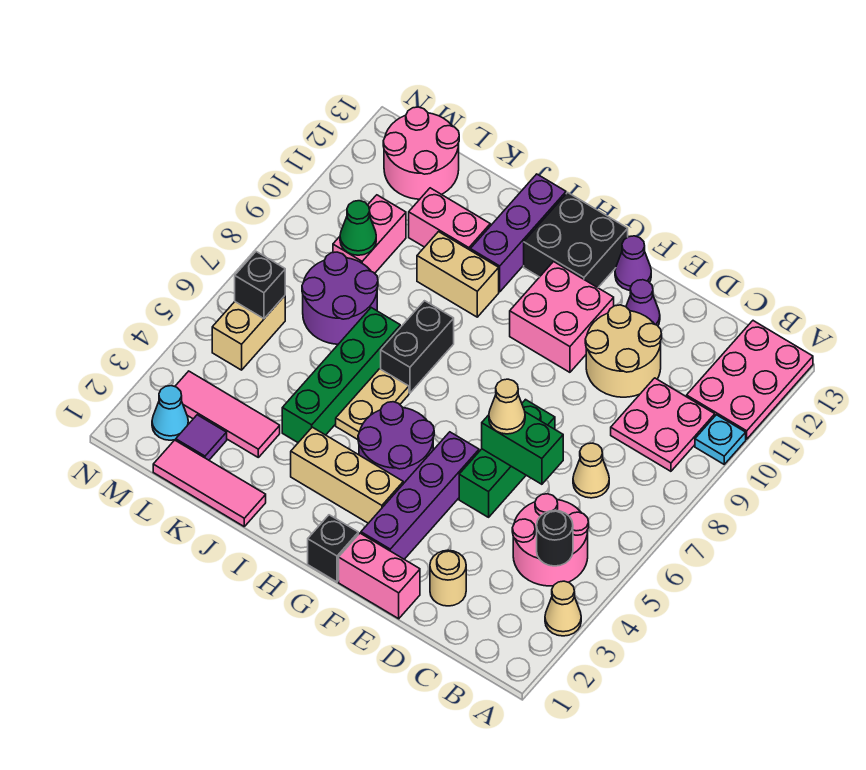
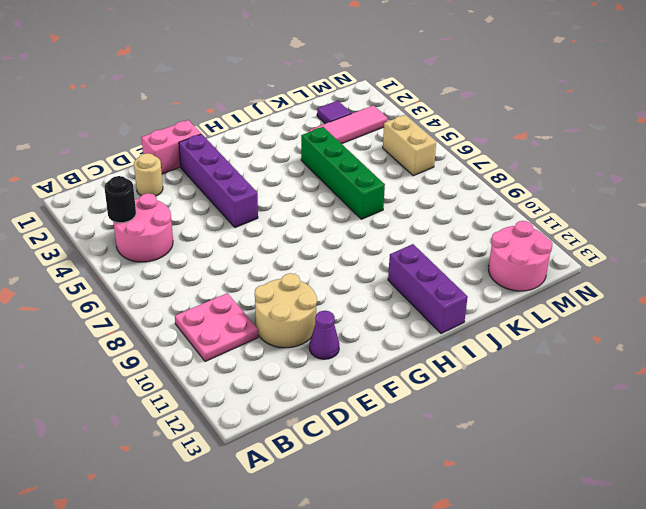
none -> tan 1x1 cone [545,581,581,636]
none -> cyan 1x1 plate [695,415,746,464]
none -> pink 2x3 plate [687,321,813,439]
none -> tan 1x1 cone [573,443,609,498]

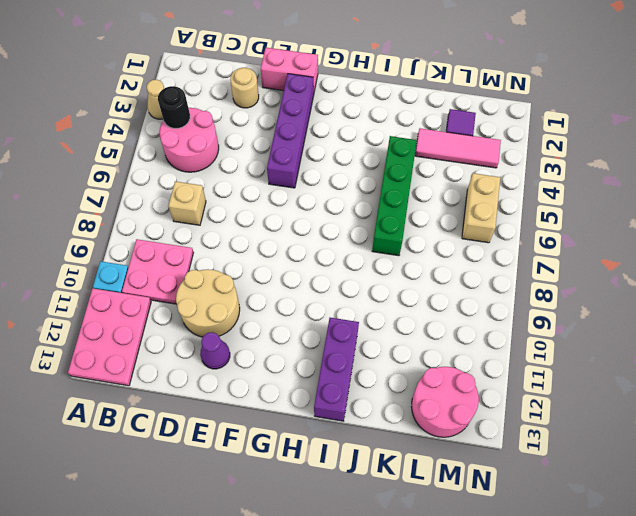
tan 1x1 brick [168,181,206,225] -> tan 1x1 cone [573,443,609,498]
none -> green 1x3 brick [459,400,555,517]
none -> pink 2x2 brick [510,262,614,372]
none -> purple 1x1 cone [615,236,651,290]
none -> black 1x1 brick [308,515,358,582]

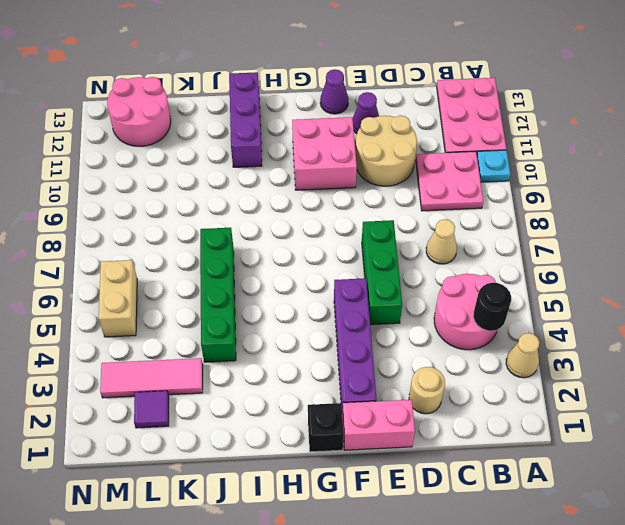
none -> tan 1x3 brick [291,427,403,523]
none -> purple 2x2 round brick [358,402,434,484]
none -> black 2x2 brick [524,192,628,288]
none -> tan 1x2 plate [336,369,409,440]

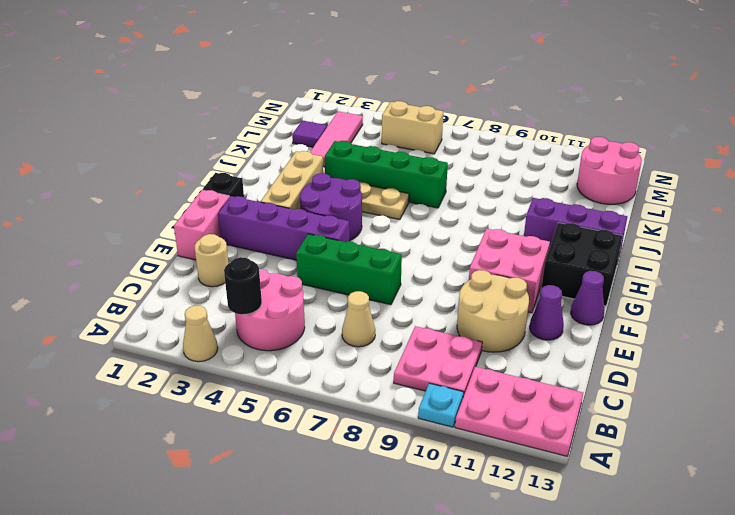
none -> black 1x2 brick [381,301,454,393]
none -> tan 1x2 brick [417,232,499,317]
none -> pink 1x3 tile [153,440,266,526]
none -> pink 1x2 brick [409,188,490,250]

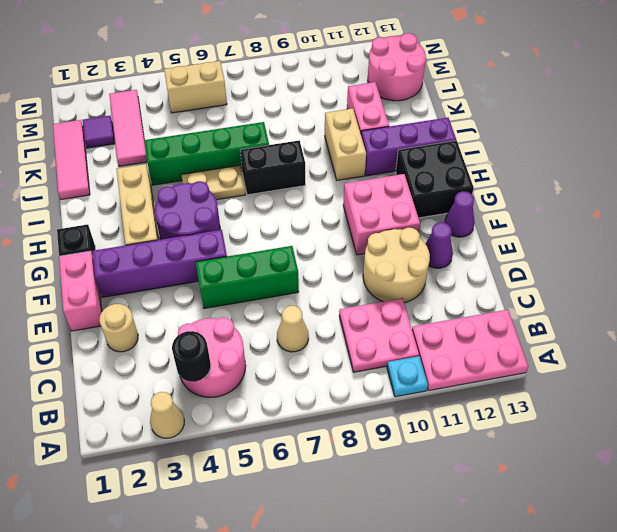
none -> purple 2x2 round brick [302,252,378,344]
none -> pink 1x2 brick [333,195,406,273]
none -> cyan 1x1 cone [152,386,188,440]
none -> green 1x2 brick [482,412,563,484]

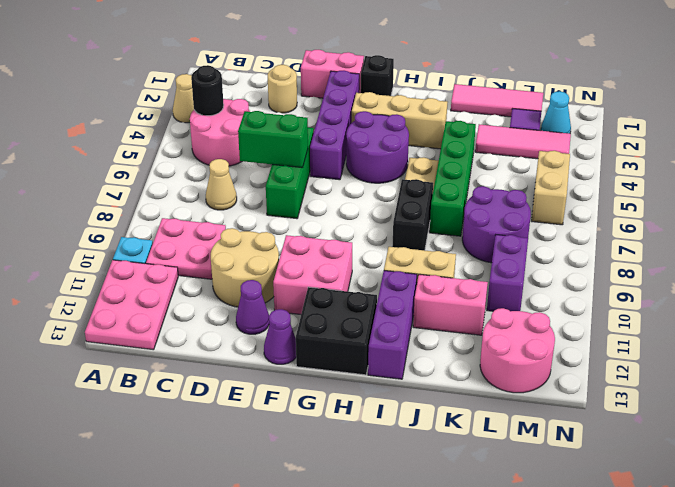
purple 1x2 brick [487,235,528,311] -> pink 1x2 brick [333,195,406,273]
none -> green 1x1 cone [340,201,376,255]
none -> black 1x1 brick [235,252,285,319]
none -> tan 1x1 cone [489,379,525,434]

